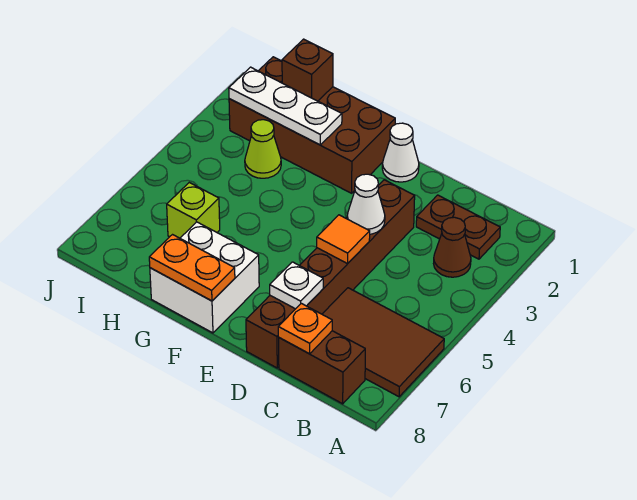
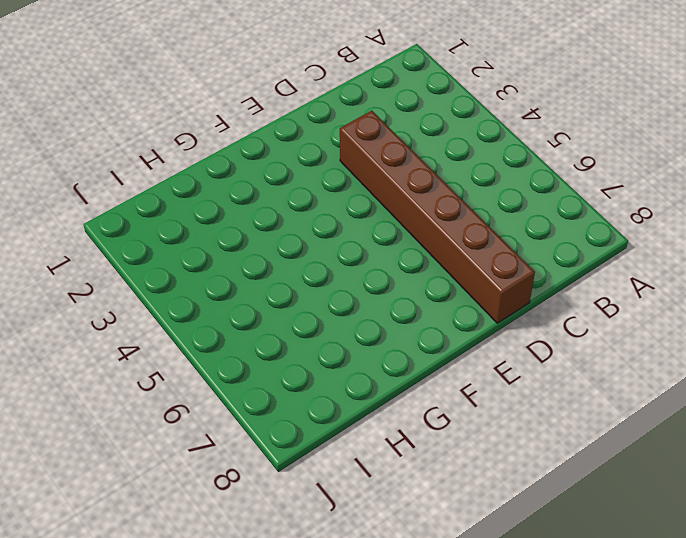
none -> brown 2x3 tile [322,288,444,397]
none -> brown 1x2 plate [416,195,500,259]
none -> brown 1x1 cone [434,217,471,277]

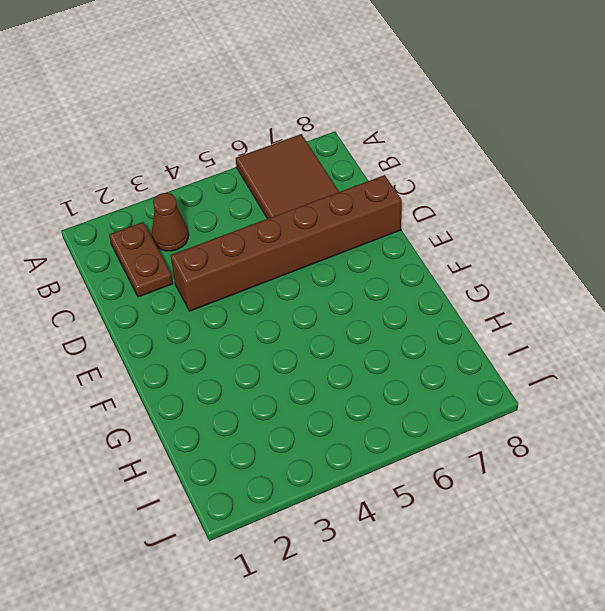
none -> brown 1x2 brick [279,331,365,404]
none -> white 1x1 cone [382,123,419,182]
none -> brown 2x4 brick [229,57,395,193]

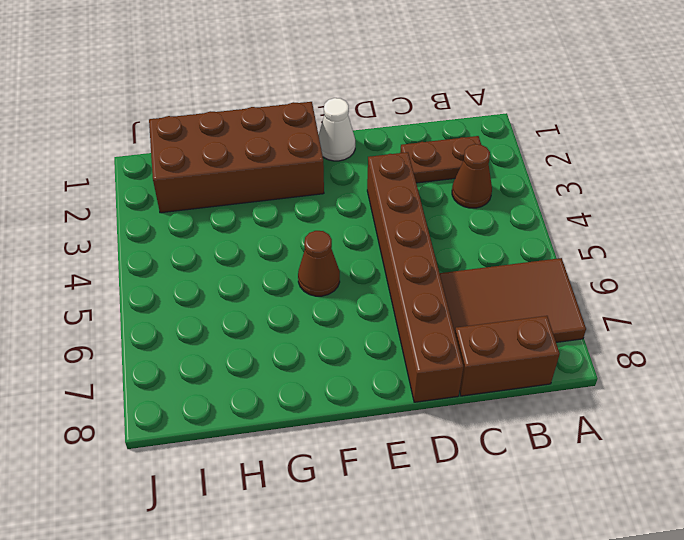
brown 1x1 cone [298,231,340,296] -> none
none -> white 2x2 brick [150,222,259,333]
none -> lime 1x1 cone [245,120,281,178]
none -> lime 1x1 brick [167,183,220,238]

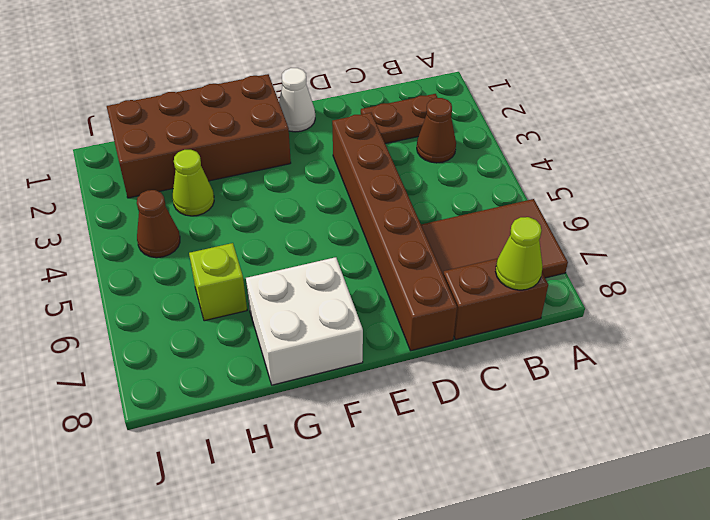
lime 1x1 cone [496,217,543,290] -> none
brown 1x1 cone [137,190,180,258] -> none
none -> orange 1x1 plate [278,303,332,354]
none -> white 1x1 cone [347,174,385,234]
none -> orange 1x1 tile [317,215,370,264]

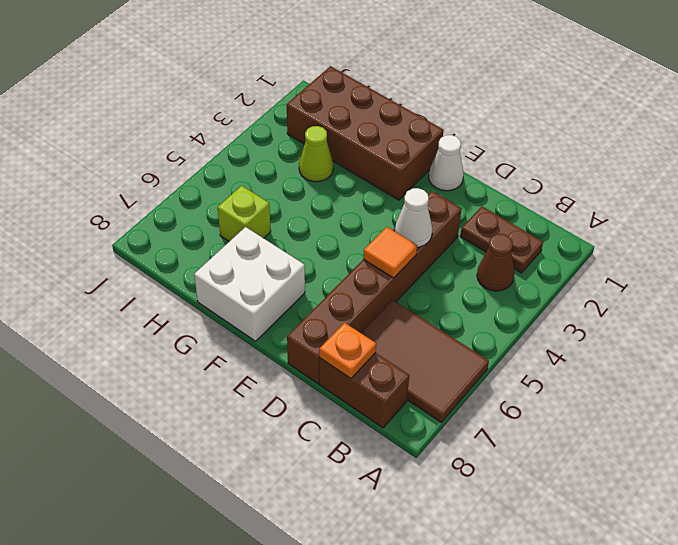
none -> white 1x1 plate [270,262,323,309]
none -> orange 1x2 plate [149,235,235,301]
none -> white 1x3 plate [229,67,342,145]

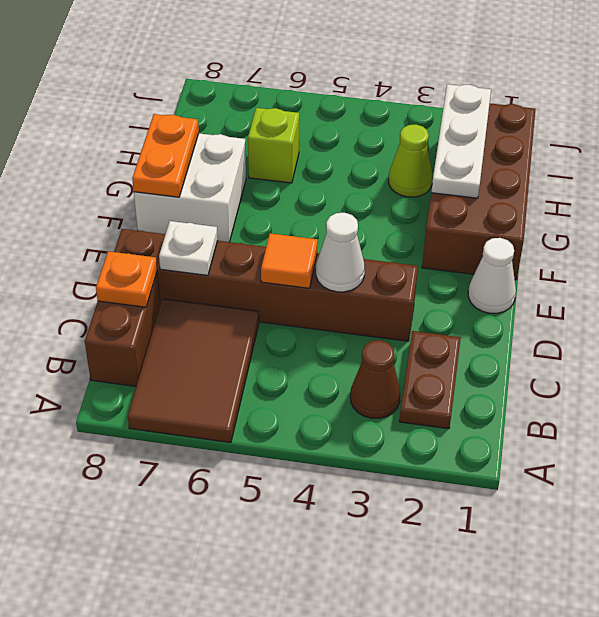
none -> brown 1x1 brick [282,39,333,101]

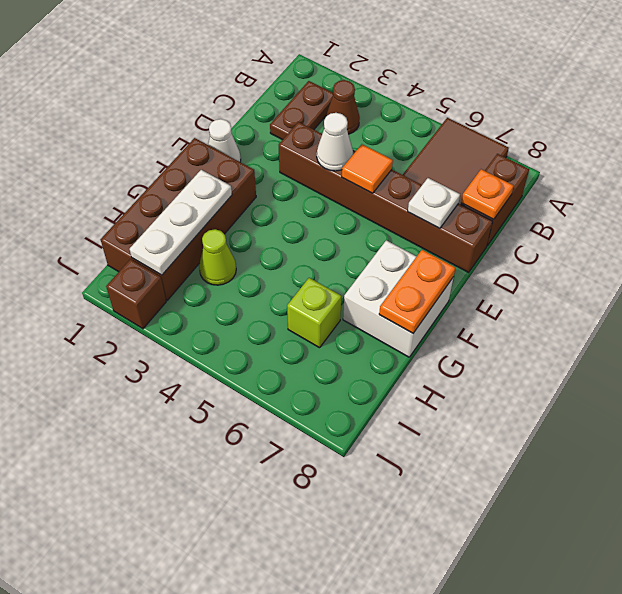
brown 1x1 brick [106,259,166,329] -> brown 1x1 brick moved to [282,39,333,101]

